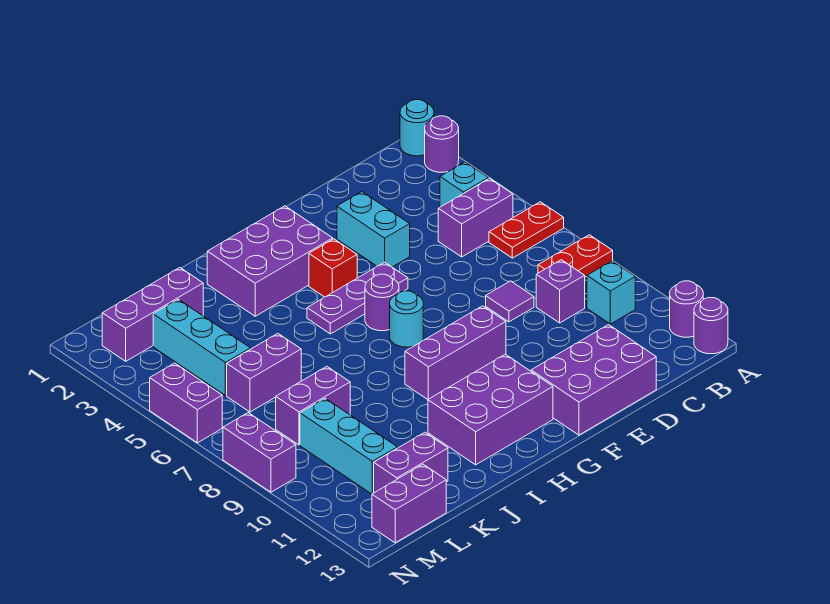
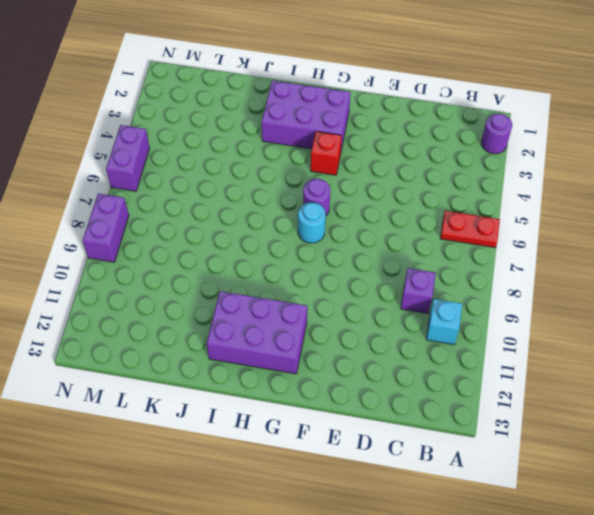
none -> cyan 1x1 round brick [400,100,434,156]
none -> red 1x2 plate [538,235,613,277]
none -> purple 1x1 round brick [670,281,703,337]

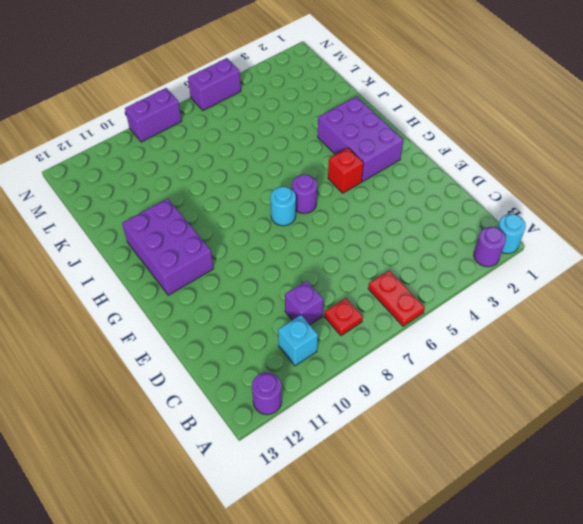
red 1x1 plate [324,298,363,336] -> red 1x2 plate [538,235,613,277]
none -> purple 1x1 round brick [694,297,728,354]
none -> cyan 1x1 brick [440,162,488,207]
none -> purple 1x2 brick [438,178,513,257]

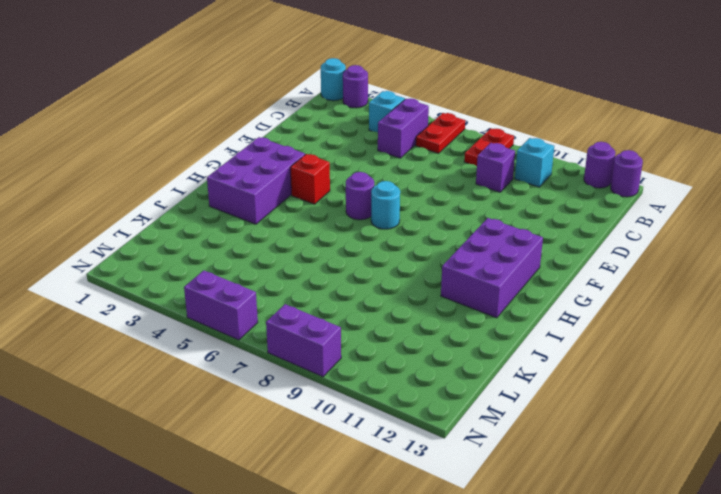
none -> purple 1x1 tile [486,281,534,322]
none -> purple 2x3 brick [531,325,656,435]
none -> cyan 1x2 brick [337,192,410,267]

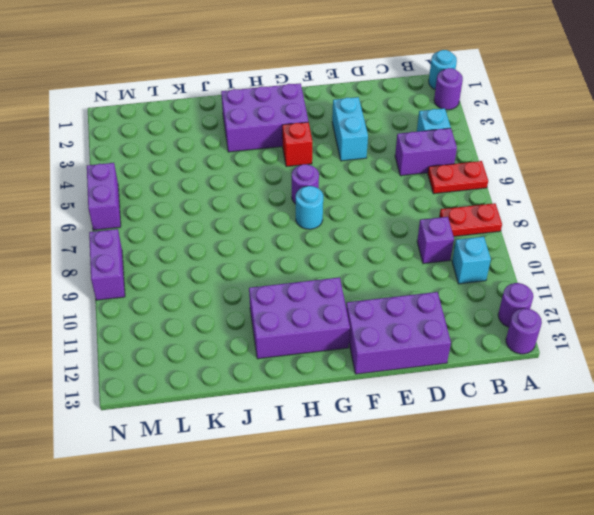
none -> purple 1x1 tile [486,281,534,322]
none -> purple 1x3 plate [307,262,408,334]
none -> purple 1x3 brick [405,306,506,399]

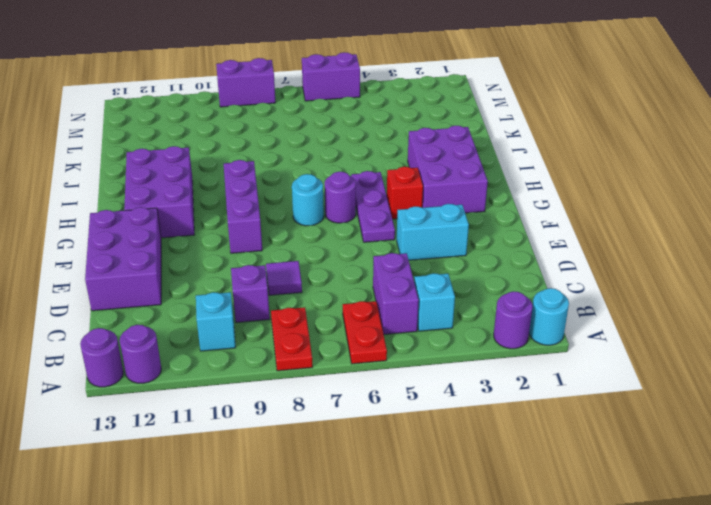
none -> purple 1x3 brick [102,268,203,361]
none -> purple 1x2 brick [227,334,301,412]
none -> purple 1x2 brick [276,366,350,445]

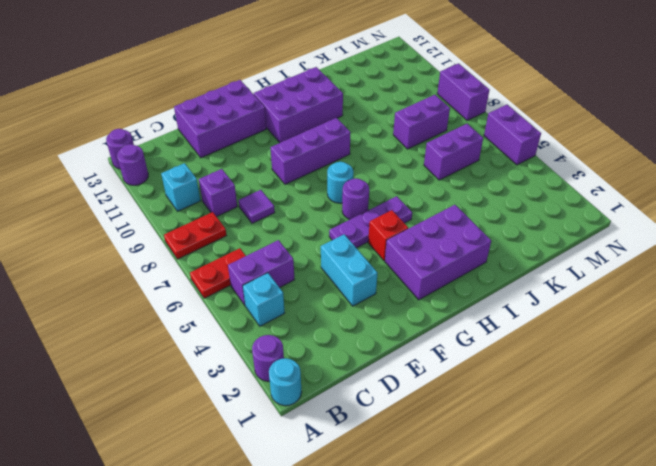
none -> purple 1x3 brick [102,268,203,361]
none -> purple 1x2 brick [374,432,448,493]
none -> cyan 1x3 brick [153,299,250,396]

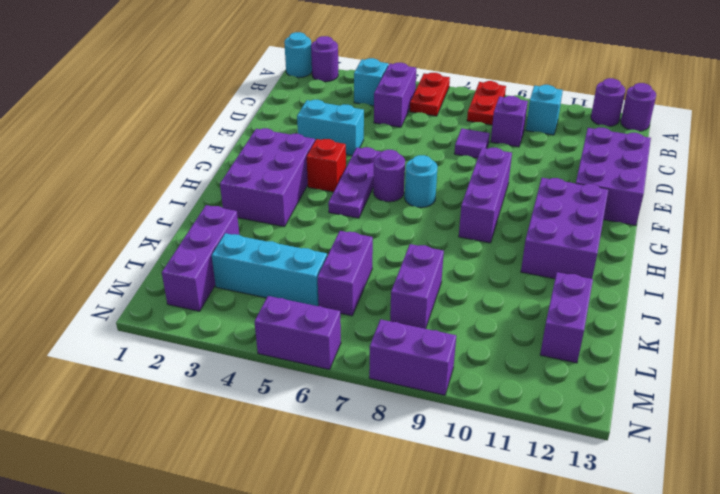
none -> cyan 1x3 brick [300,398,397,494]
none -> purple 1x2 brick [372,464,446,543]

